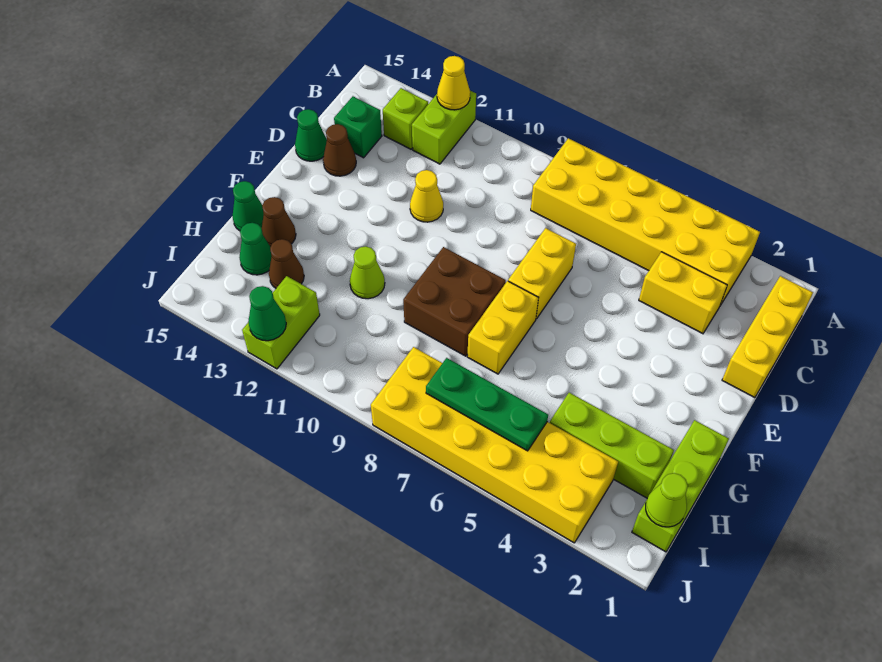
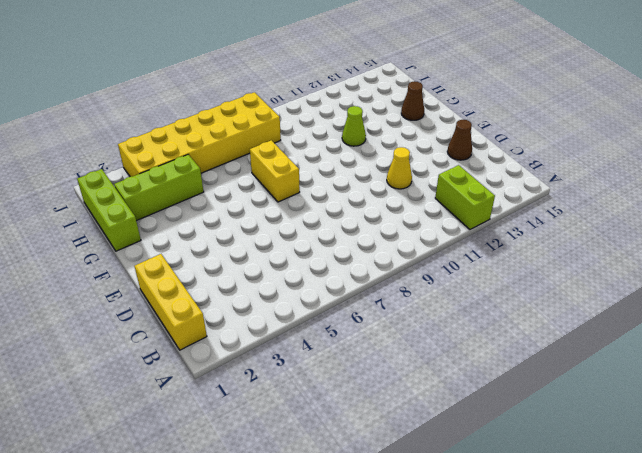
none -> yellow 2x6 brick [531,138,760,305]
none -> lime 1x1 brick [383,88,428,149]
none -> yellow 1x2 brick [639,252,727,334]

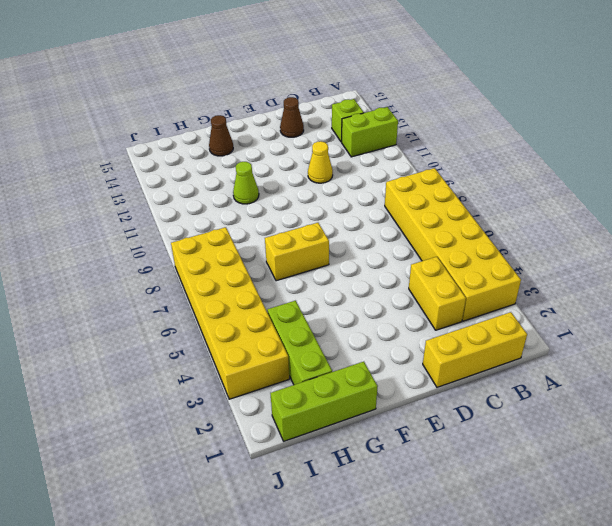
none -> green 1x1 brick [334,96,382,158]
none -> yellow 1x2 brick [508,228,576,319]
none -> green 1x1 cone [295,109,327,161]

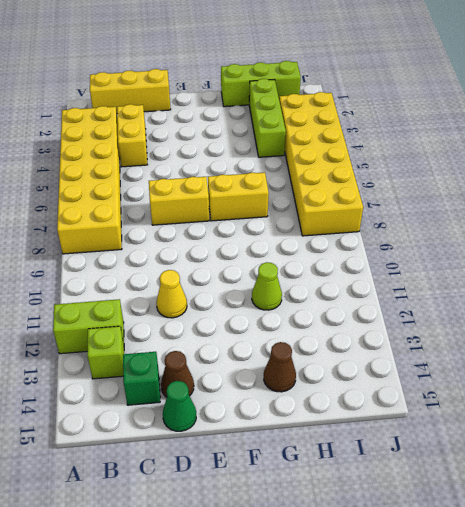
none -> brown 2x2 brick [403,247,506,356]
none -> green 1x1 cone [233,181,264,231]
none -> brown 1x1 cone [269,239,304,288]

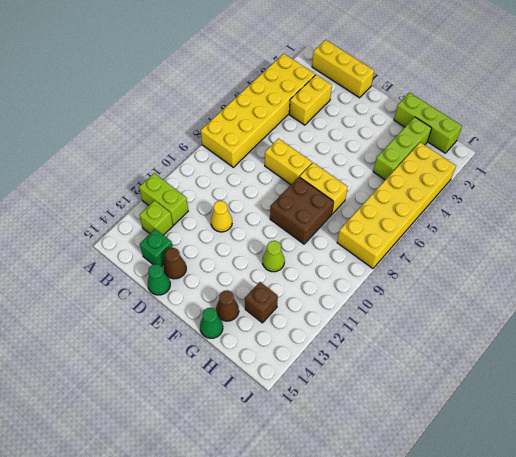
brown 1x1 brick [245,282,278,323] -> brown 1x1 cone [269,239,304,288]
none -> green 1x1 cone [239,223,272,275]
none -> lime 1x2 brick [242,276,320,369]
none -> yellow 1x1 cone [437,56,470,110]

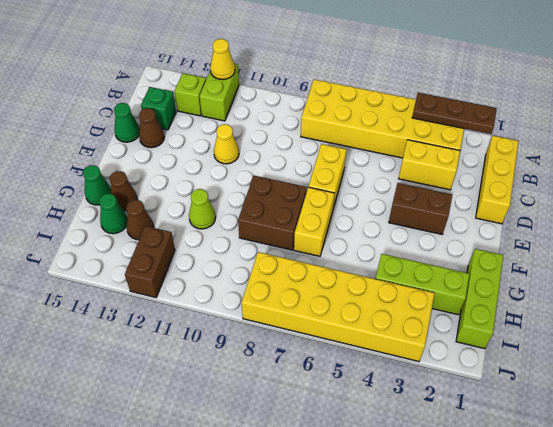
brown 1x3 plate [412,93,497,134] -> none
brown 1x2 brick [389,183,452,234] -> none
brown 1x2 brick [125,226,175,297] -> lime 1x2 brick [242,276,320,369]
none -> lime 1x1 cone [646,473,688,527]
none -> green 1x3 plate [426,358,548,451]
none -> green 1x1 cone [248,286,286,341]

